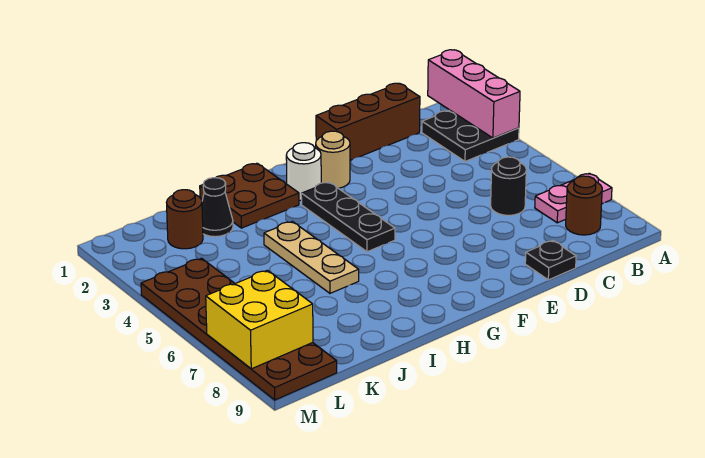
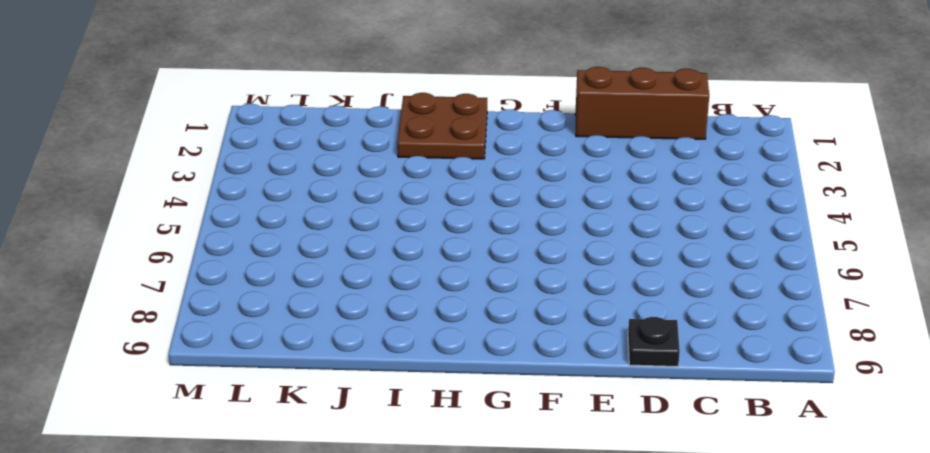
none -> black 2x2 plate [422,110,519,161]
none -> pink 1x2 plate [535,173,612,223]
none -> brown 1x1 round brick [566,176,602,235]

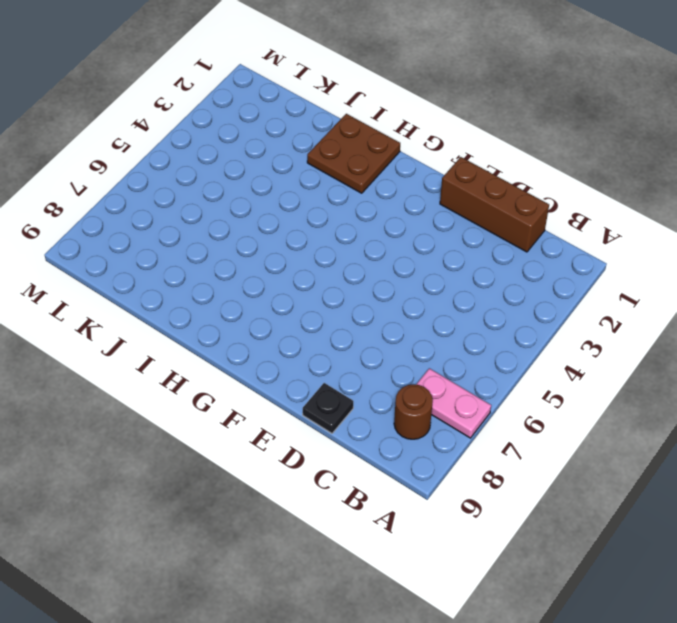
none -> black 2x2 plate [422,110,519,161]
none -> black 1x1 round brick [491,157,526,215]
none -> tan 1x1 round brick [316,131,350,188]

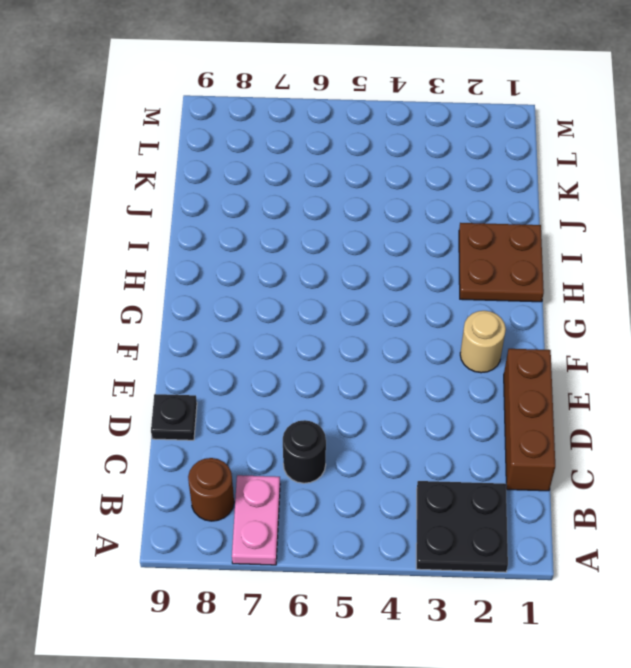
none -> white 1x1 round brick [286,143,321,200]
none -> black 1x3 plate [301,182,395,252]
none -> tan 1x3 plate [264,221,359,293]

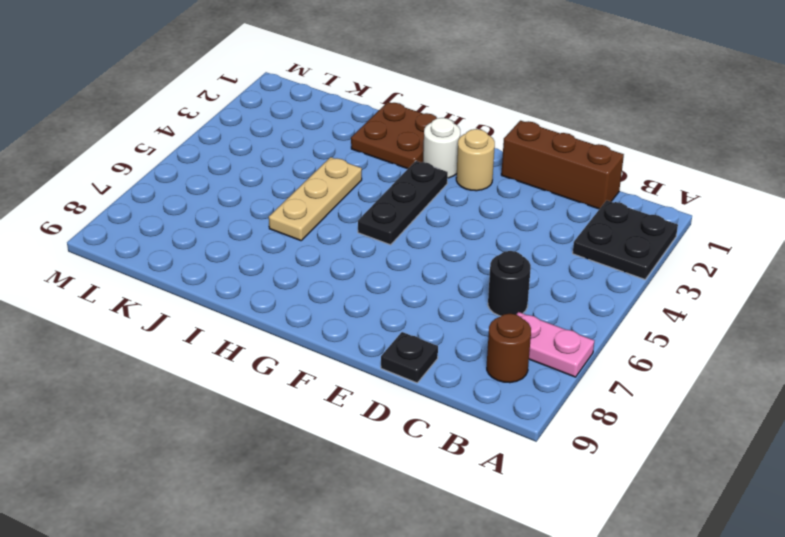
none -> black 1x1 cone [202,178,233,237]
none -> brown 1x1 round brick [167,190,203,249]
none -> brown 2x6 plate [141,258,337,400]

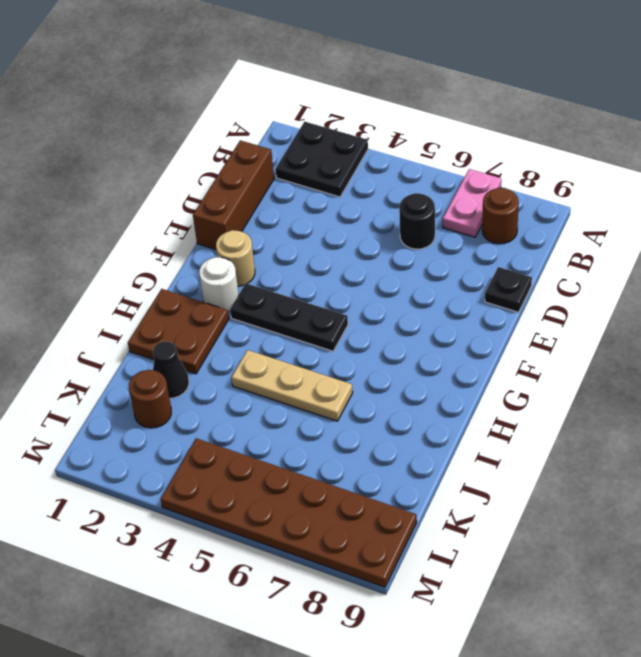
none -> pink 1x3 brick [428,50,520,138]
none -> yellow 2x2 brick [206,270,313,369]

